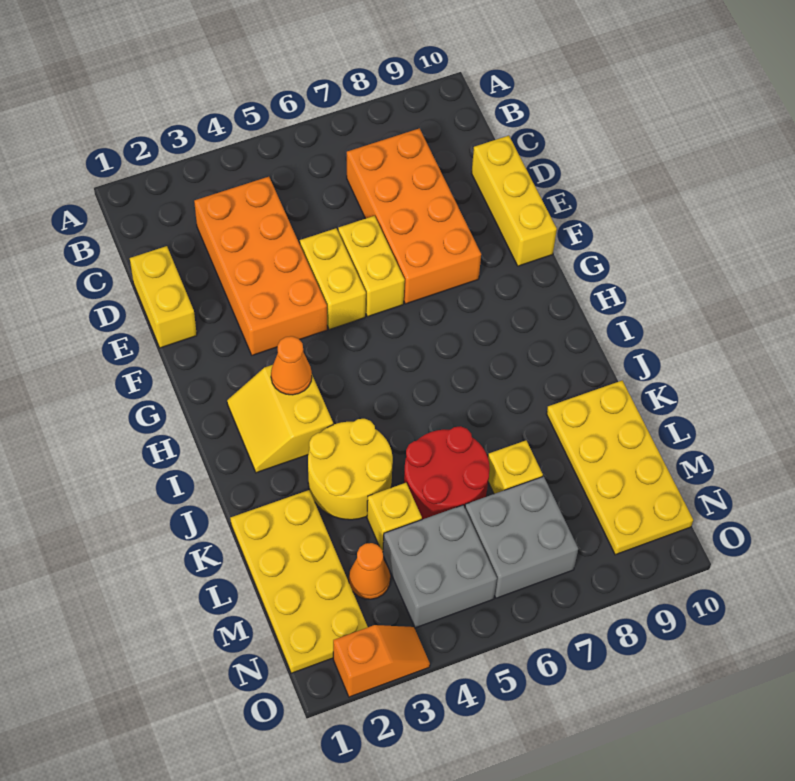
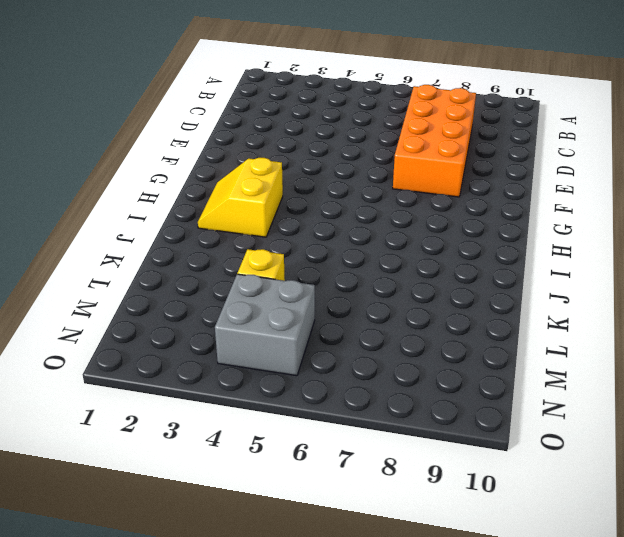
none -> orange 2x4 brick [194,177,327,355]
none -> yellow 1x2 brick [130,246,197,348]
none -> yellow 1x3 brick [472,136,557,266]

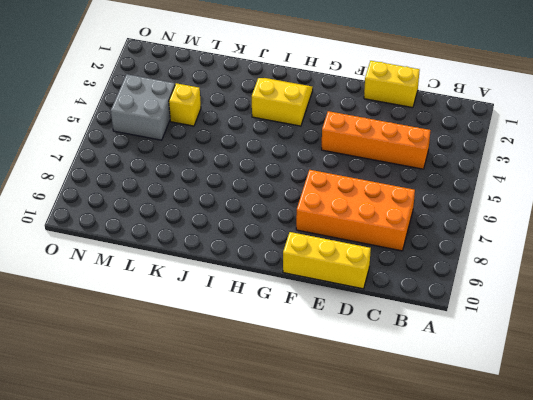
orange 1x4 brick [322,111,431,169] -> orange 2x4 brick [194,177,327,355]
none -> yellow 1x2 brick [300,228,366,330]
none -> yellow 1x2 brick [338,216,405,317]
none -> yellow 2x2 round brick [308,419,393,520]

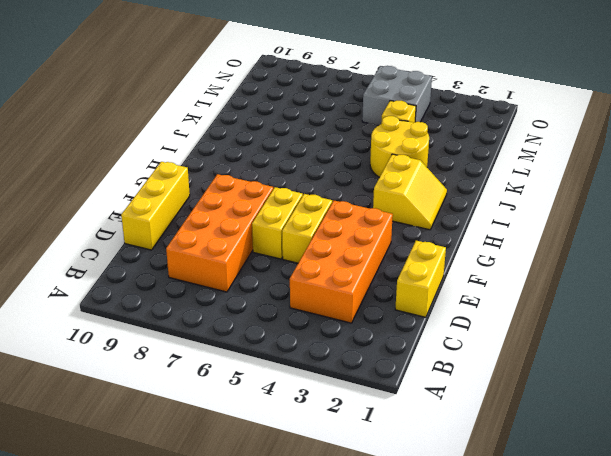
none -> yellow 2x4 plate [230,490,368,673]
none -> red 2x2 round brick [404,426,490,520]
none -> yellow 2x4 plate [547,381,693,555]

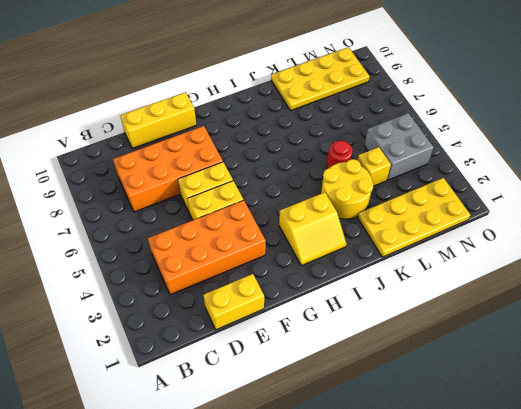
red 1x1 round brick [327,141,352,169] -> red 2x2 round brick [404,426,490,520]
none -> yellow 1x1 brick [488,440,543,494]
none -> orange 1x1 cone [349,543,390,599]
none -> grey 2x2 brick [465,476,578,598]

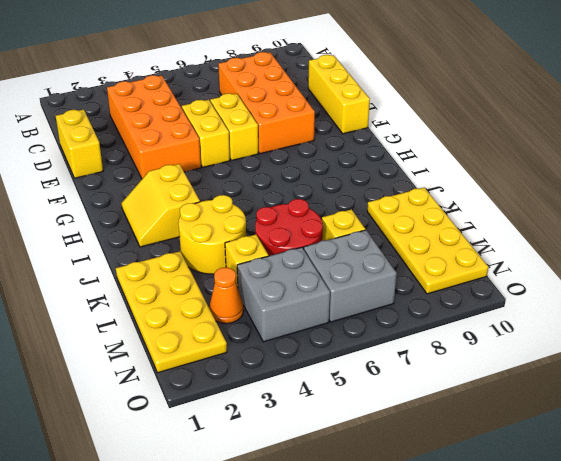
none -> orange 1x2 slope [333,625,430,697]
none -> orange 1x1 cone [271,336,312,395]

